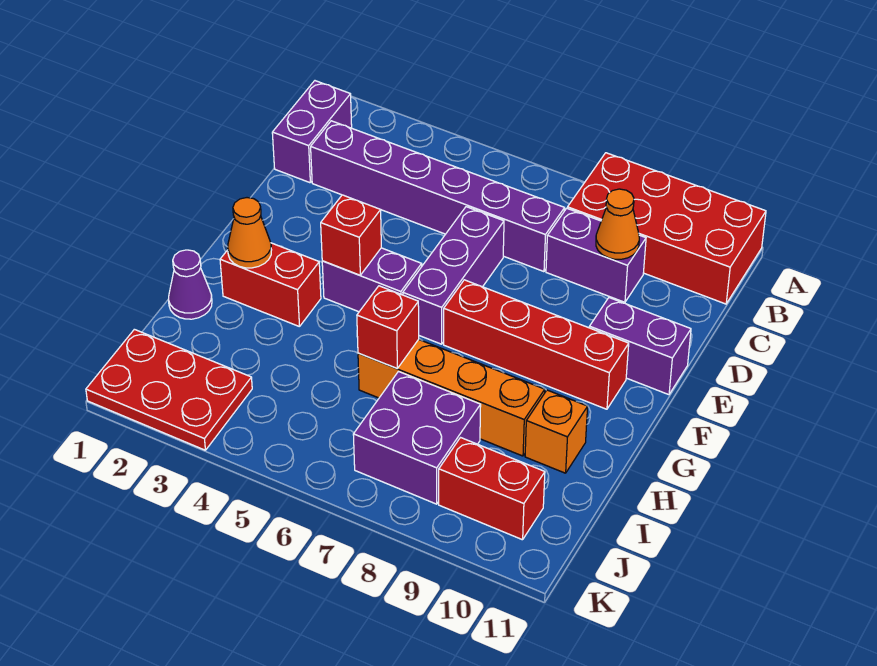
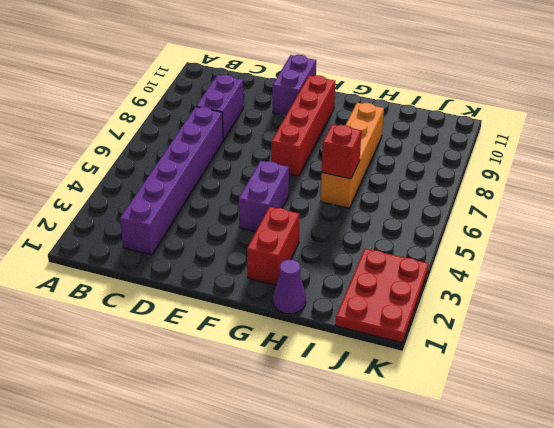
none -> red 2x4 brick [567,153,766,304]
none -> purple 1x2 brick [272,81,352,183]
none -> purple 1x3 brick [403,207,504,344]

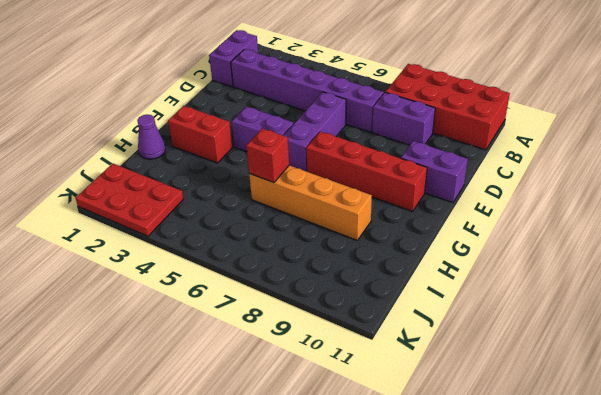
none -> orange 1x1 brick [525,390,588,473]
none -> purple 2x2 brick [353,372,481,504]
none -> red 1x2 brick [439,438,545,540]

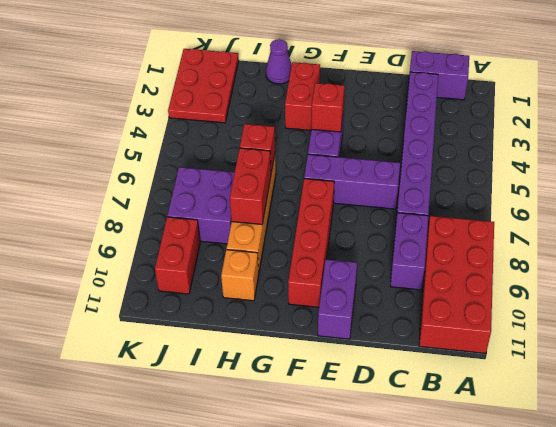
red 1x2 brick [230,148,271,225] -> none
none -> orange 1x1 cone [596,189,639,259]
none -> orange 1x1 cone [228,198,271,268]

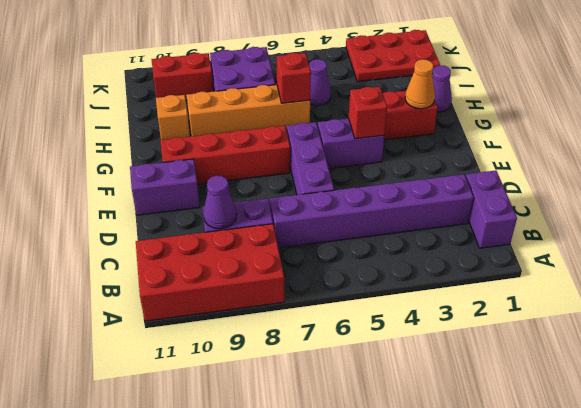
purple 1x1 cone [203,176,237,229] -> orange 1x1 cone [596,189,639,259]
purple 1x1 cone [309,59,331,106] -> none

